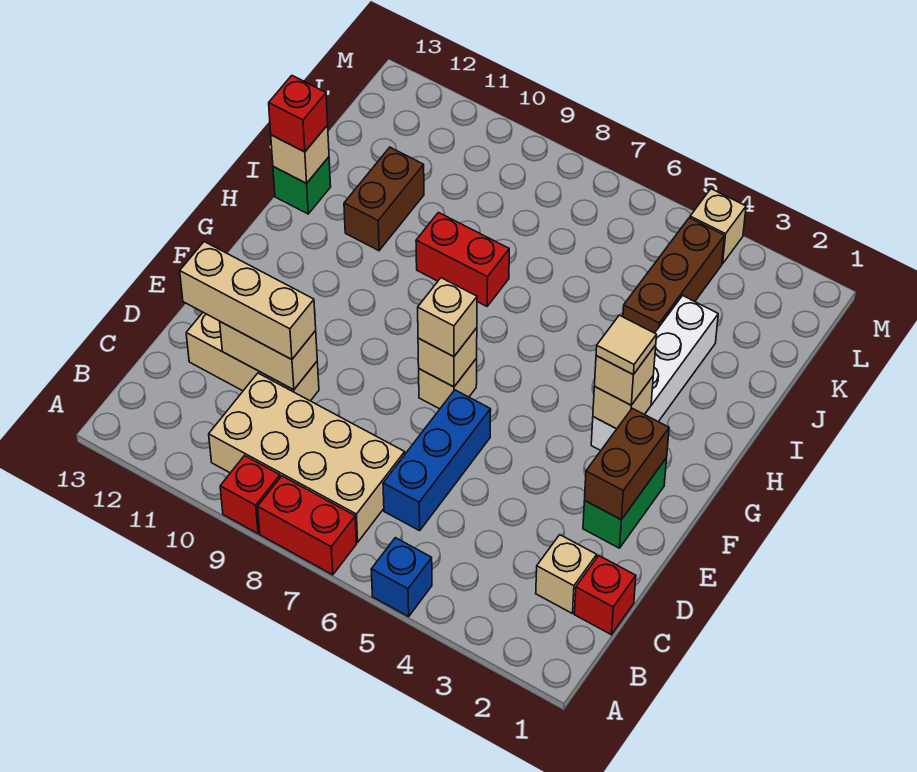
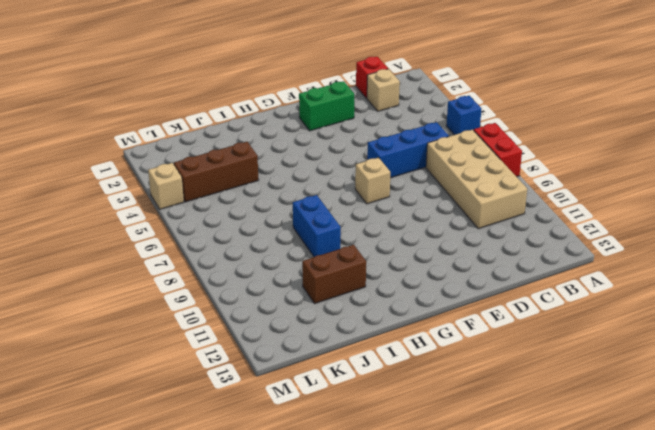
blue 1x2 brick [293,195,341,257] -> red 1x2 brick [416,213,509,306]
none -> red 1x1 brick [220,456,280,534]
none -> tan 1x3 brick [186,313,319,401]
none -> white 1x4 brick [591,296,718,450]

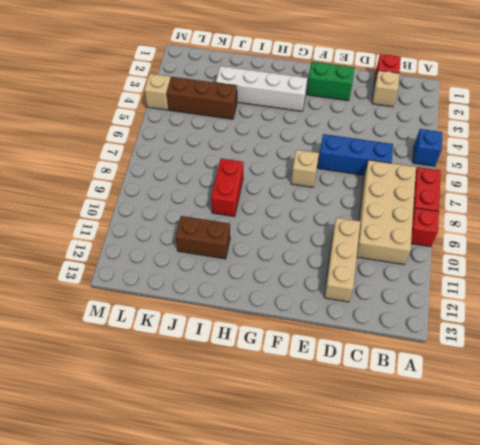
none -> green 1x1 brick [273,157,331,214]
none -> tan 1x2 brick [220,322,317,390]
none -> brown 1x2 brick [585,408,669,519]

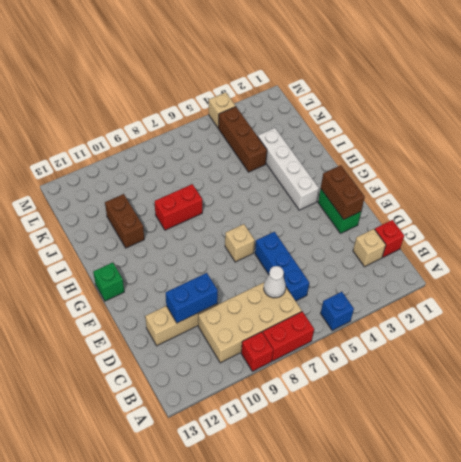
white 1x1 cone [264,266,286,298] -> none
blue 1x2 brick [166,273,218,323] -> tan 1x2 brick [220,322,317,390]
green 1x1 brick [93,263,124,301] -> green 1x1 brick moved to [273,157,331,214]
none -> tan 1x1 brick [418,328,477,387]
none -> tan 1x1 brick [593,377,653,429]
none -> tan 1x1 brick [271,125,329,183]

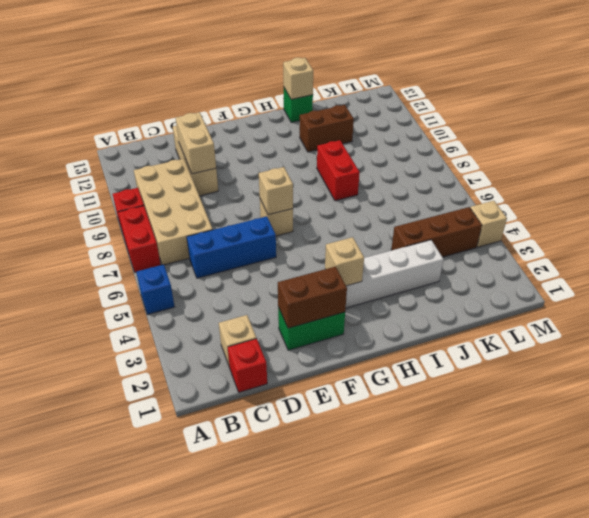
none -> tan 1x3 brick [180,242,316,360]
none -> tan 1x1 brick [418,278,477,357]
none -> tan 1x1 brick [595,345,656,405]

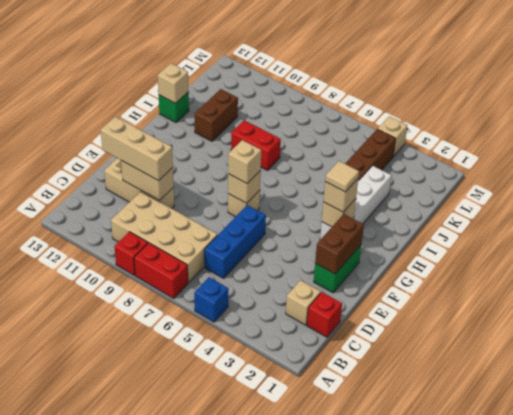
none -> red 1x1 brick [269,76,328,152]

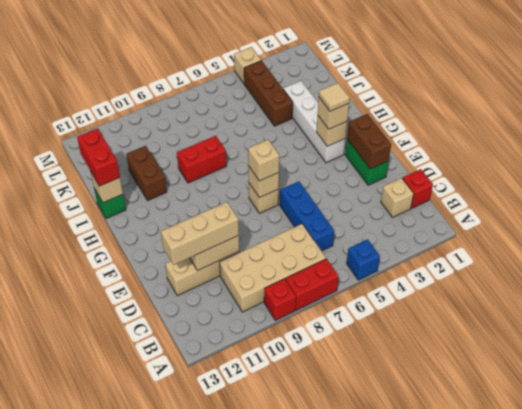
red 1x2 brick [77,128,120,186] -> red 1x1 brick [269,76,328,152]

